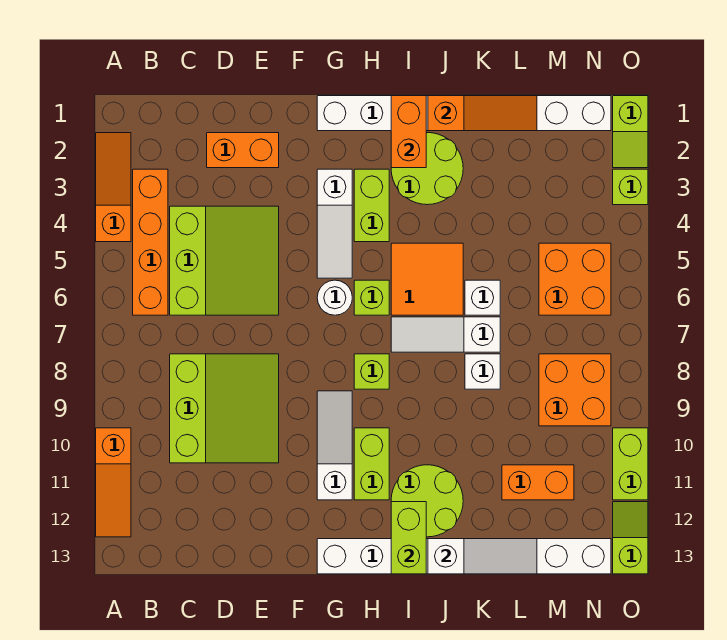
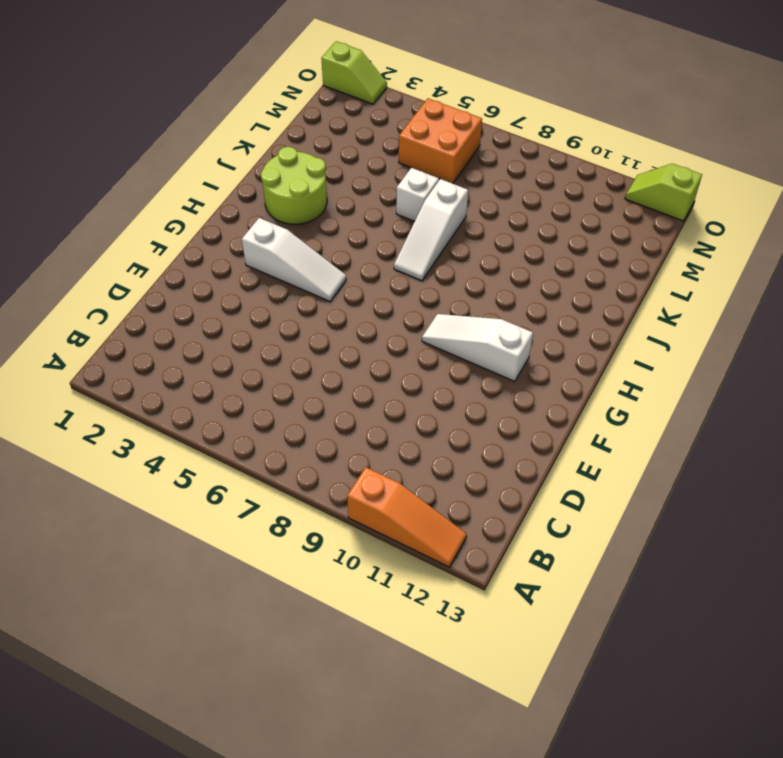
none -> orange 1x3 slope [96,133,131,242]
none -> orange 1x4 brick [133,169,168,315]
none -> lime 3x3 slope [170,206,279,315]
none -> lime 3x3 slope [170,354,279,463]

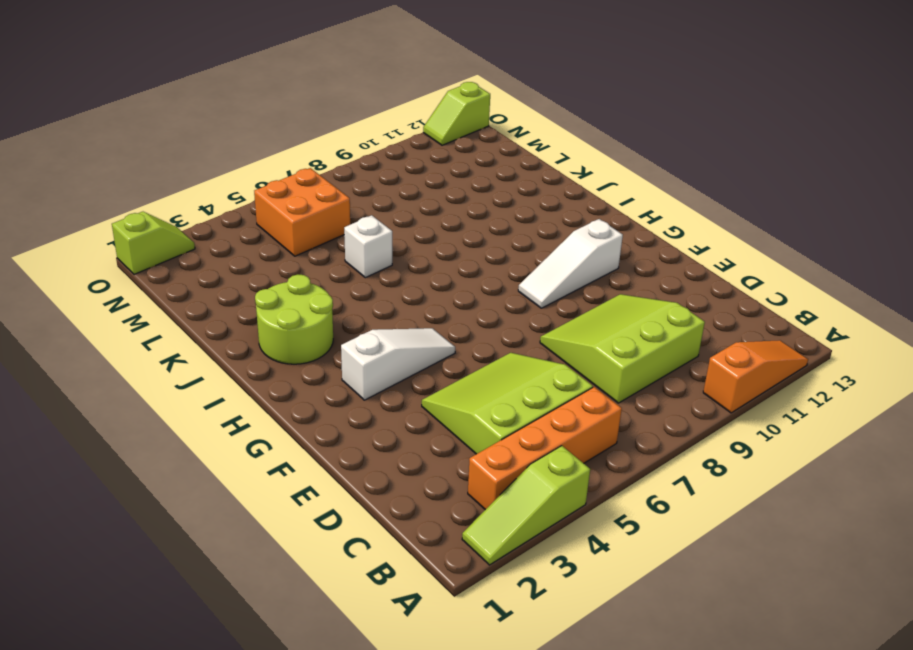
lime 1x3 slope [462,446,590,565] -> orange 1x3 slope [96,133,131,242]
none -> orange 1x2 brick [207,133,279,168]
none -> white 1x8 brick [317,96,611,131]
none -> white 1x1 round brick [317,280,352,315]
none -> white 1x8 brick [317,539,611,574]

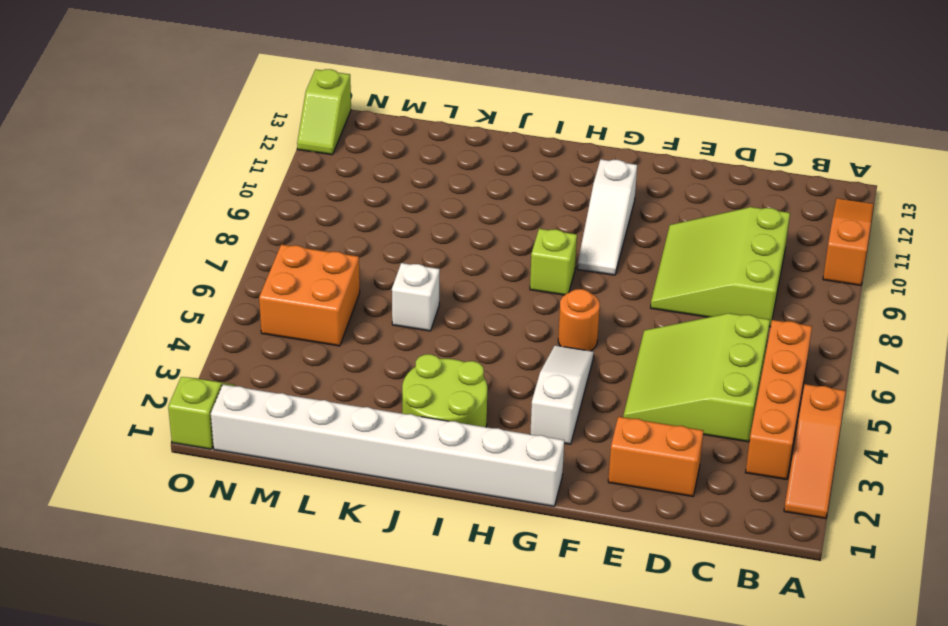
orange 1x1 round brick [558,289,600,351] -> white 1x1 round brick [317,280,352,315]
none -> white 1x8 brick [317,539,611,574]
none -> lime 1x2 brick [354,169,389,242]
none -> lime 1x1 brick [354,280,389,315]
none -> lime 1x2 brick [354,428,389,500]

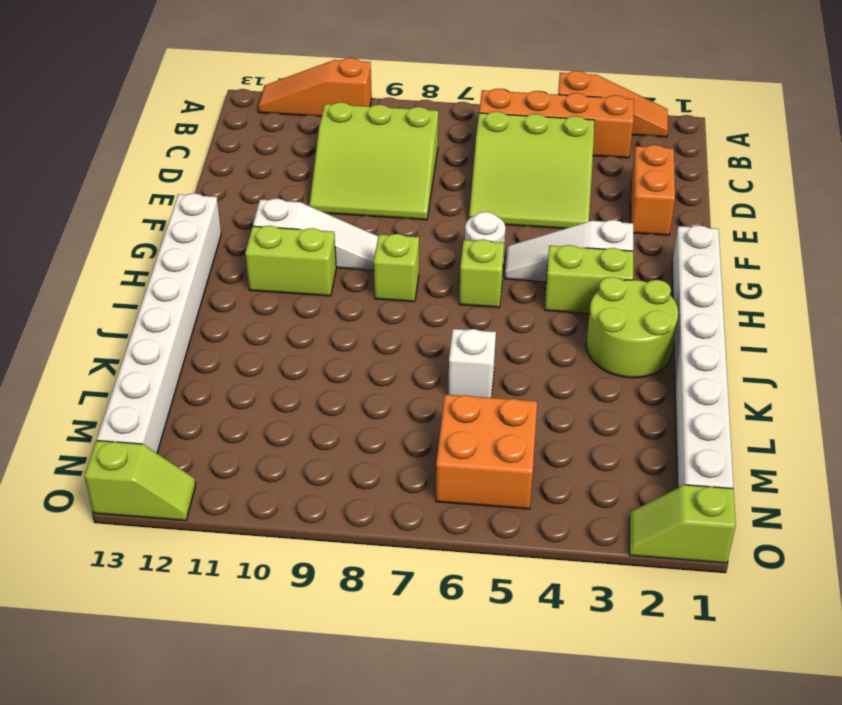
none -> orange 2x2 tile [391,243,463,315]
none -> white 1x3 slope [391,317,500,352]
none -> lime 2x2 round brick [391,465,463,537]
none -> white 1x1 brick [465,354,500,389]

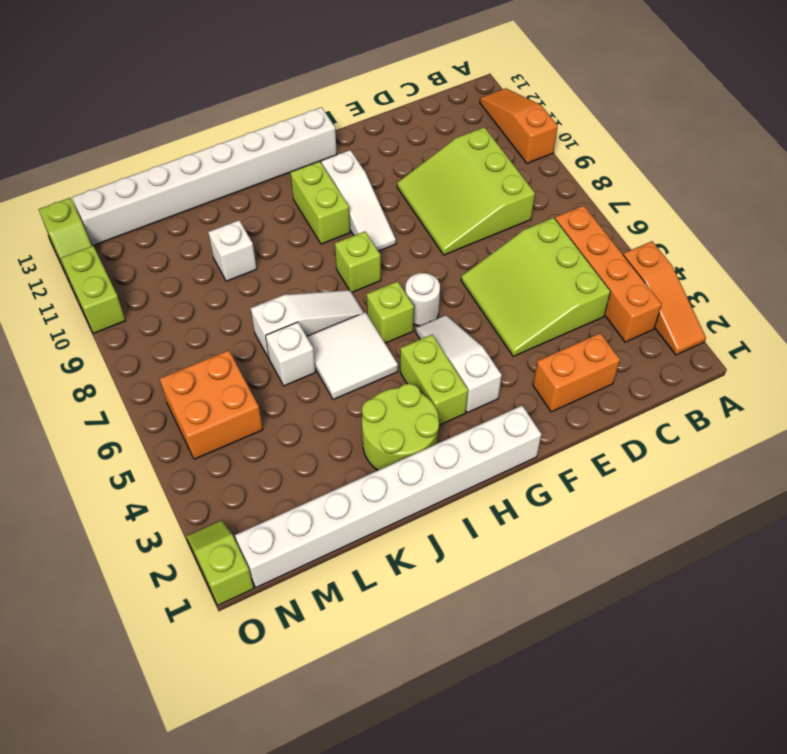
white 2x2 tile [307,312,398,400] -> orange 2x2 tile [391,243,463,315]
white 1x1 brick [208,220,257,281] -> white 1x1 brick moved to [465,354,500,389]
none -> lime 2x2 round brick [391,465,463,537]
none -> orange 1x2 brick [502,465,574,500]
none -> orange 2x2 brick [539,354,611,426]
none -> lime 1x1 brick [613,169,648,205]

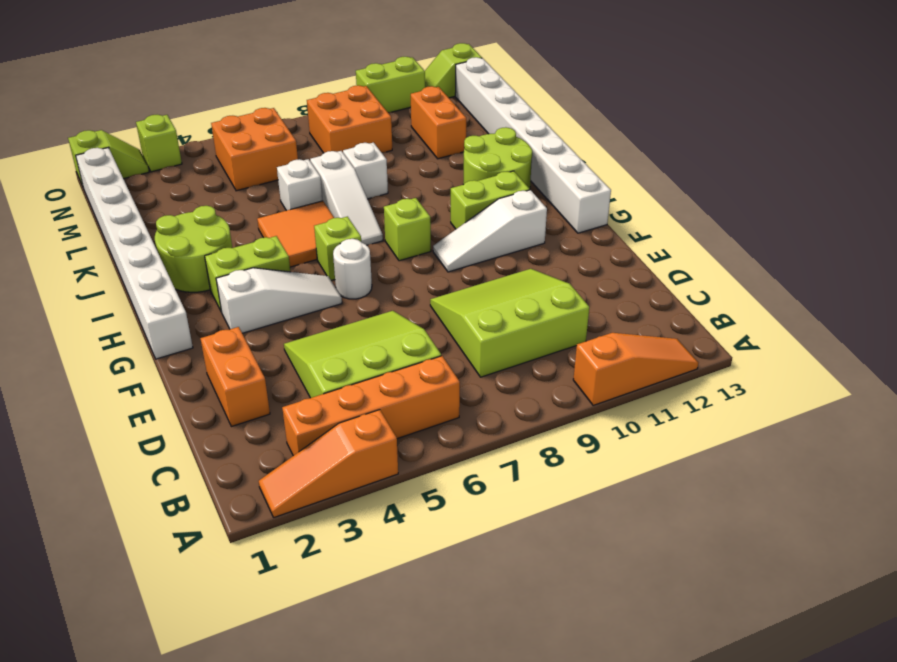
none -> orange 1x2 brick [391,96,426,168]
none -> lime 1x2 brick [391,502,426,574]
none -> orange 1x3 slope [428,96,537,131]
none -> white 1x3 slope [428,539,537,574]

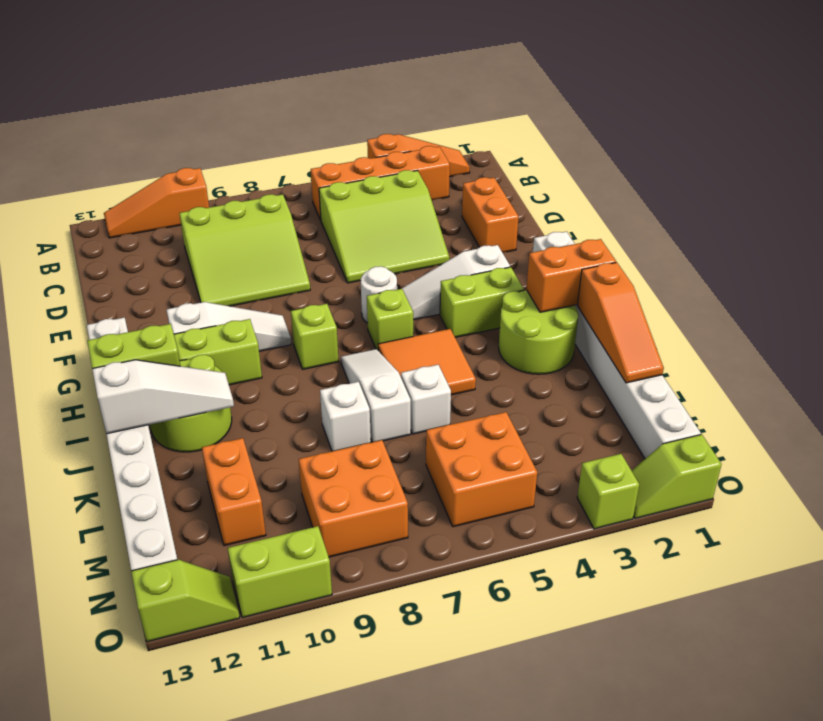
white 1x3 slope [92,360,234,434] -> white 1x3 slope turned to [428,539,537,574]

